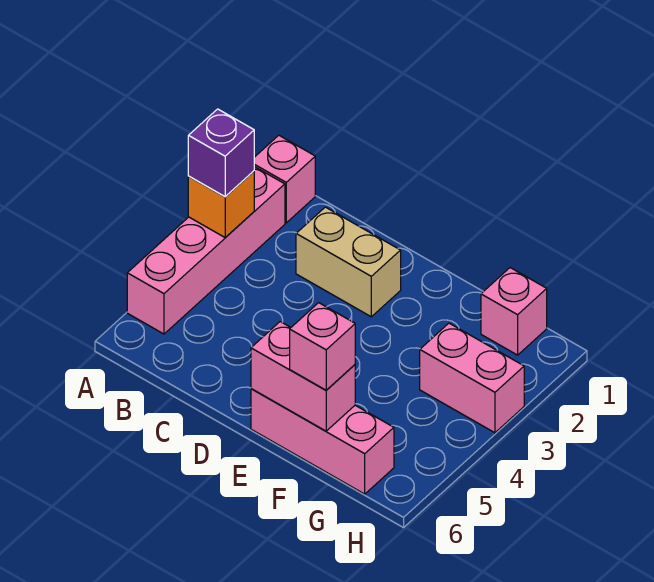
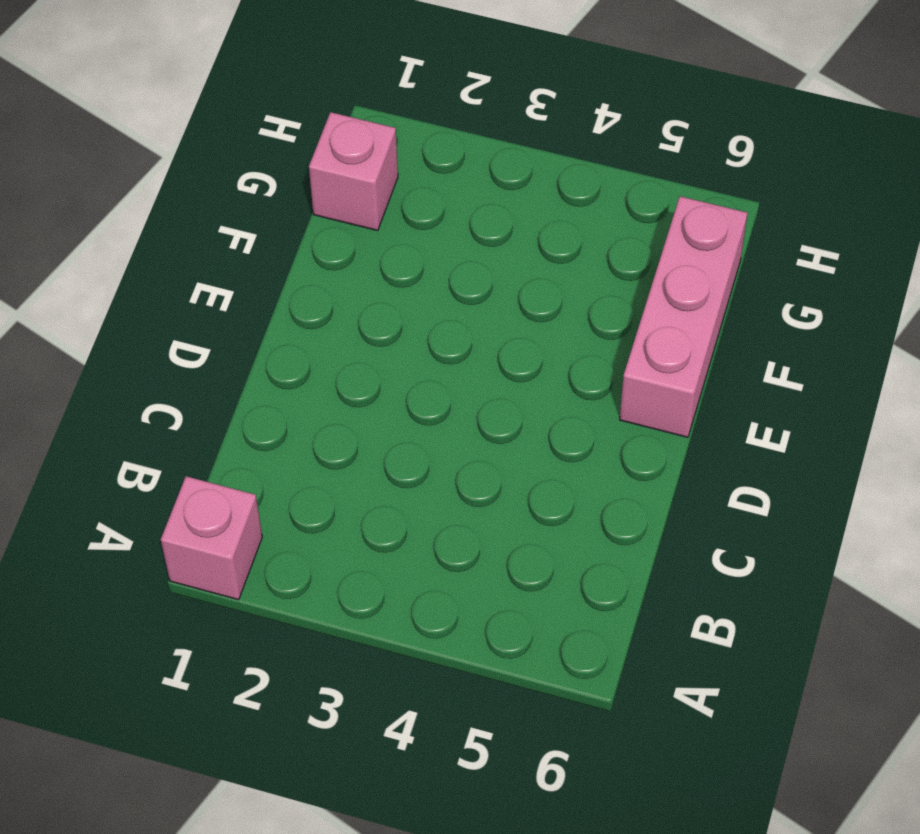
none -> pink 1x4 brick [127,167,285,334]
none -> tan 1x2 brick [296,207,401,317]

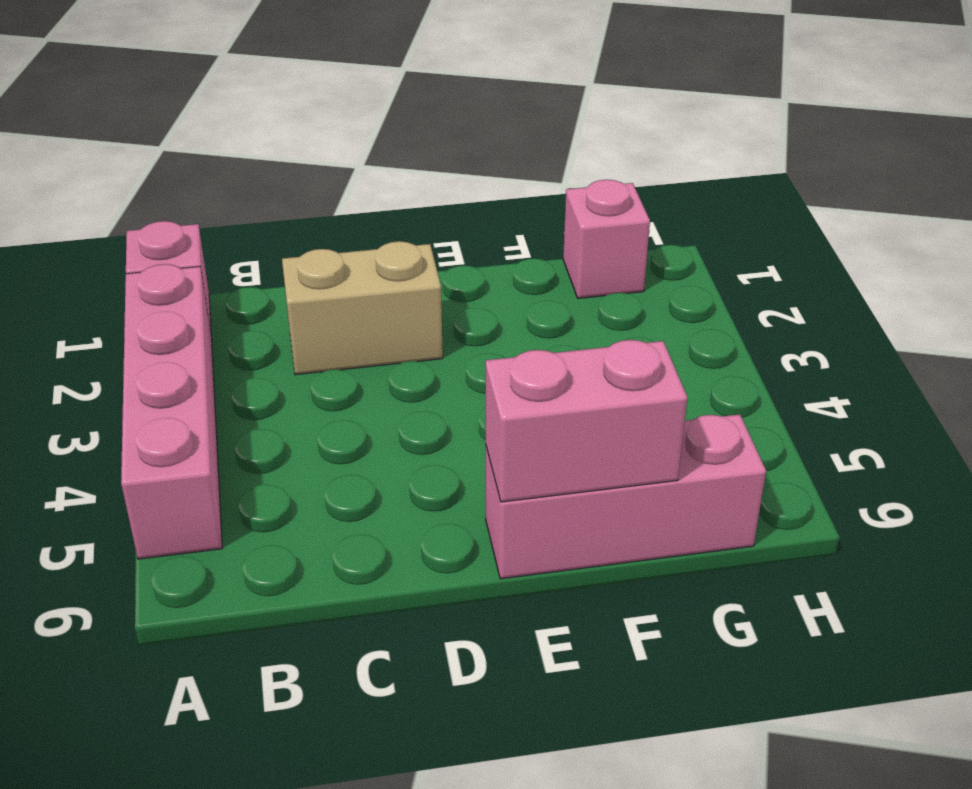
none -> pink 1x2 brick [420,323,524,433]
none -> orange 1x1 brick [188,171,254,237]

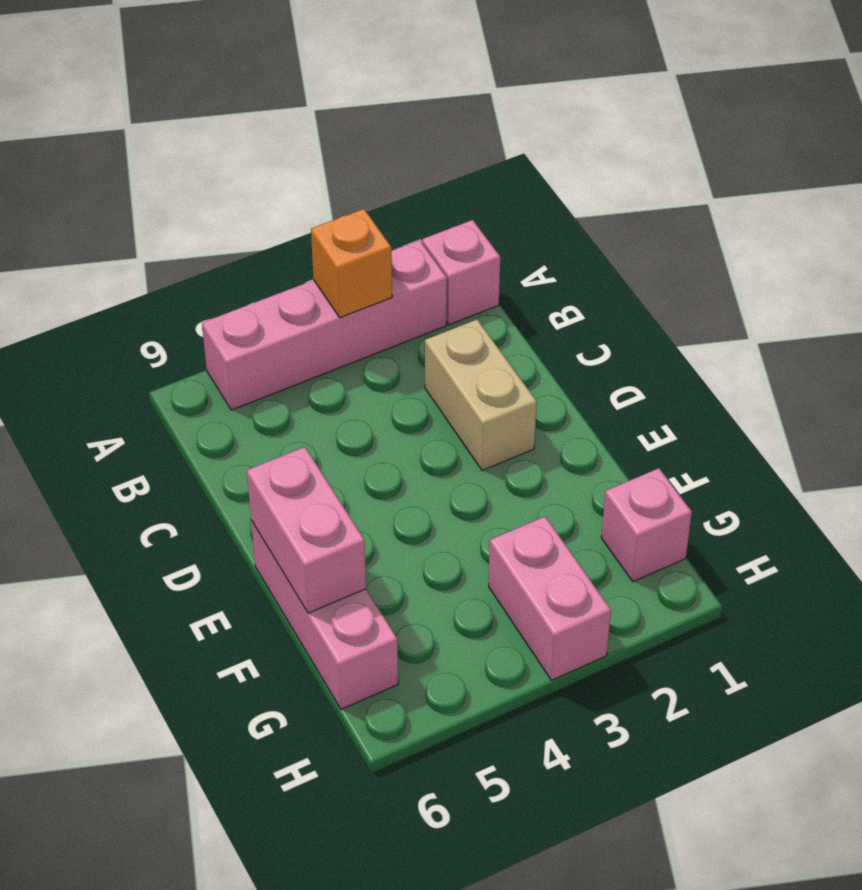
none -> purple 1x1 brick [188,109,254,197]
none -> pink 1x1 brick [290,303,355,390]

